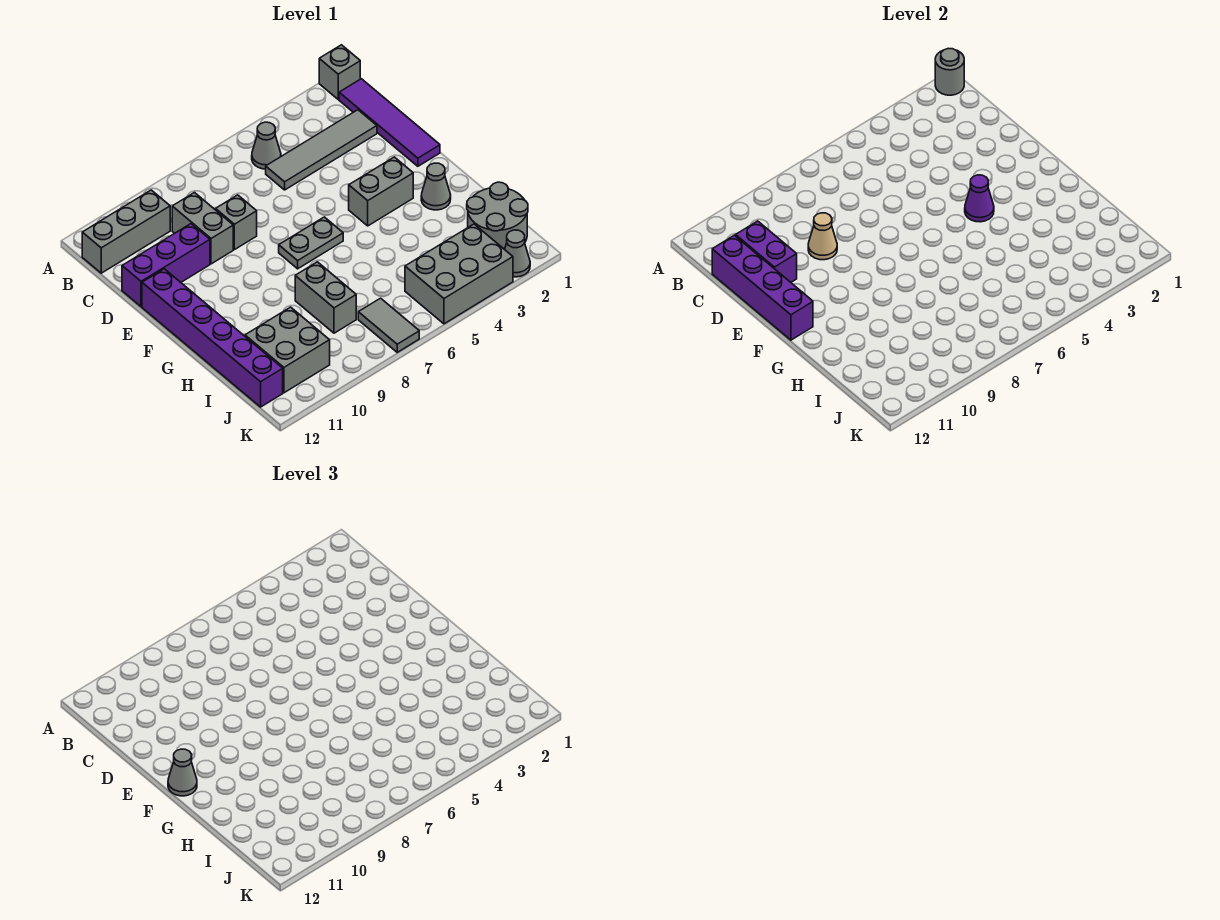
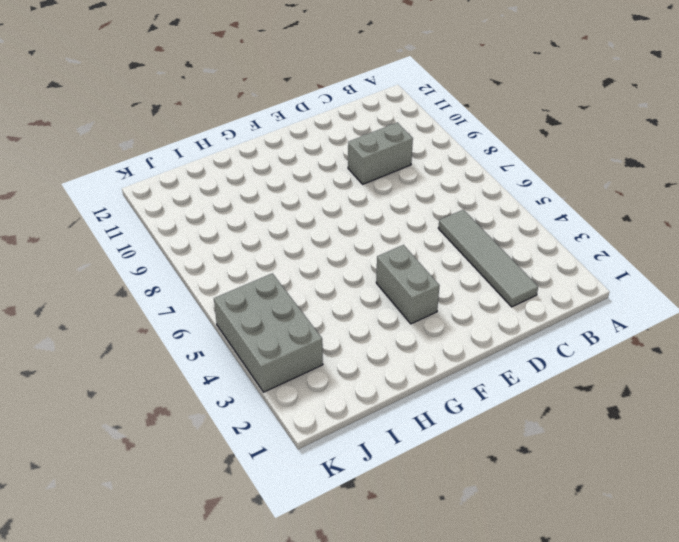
none -> grey 1x1 brick [319,45,360,99]
none -> purple 1x4 tile [339,79,440,166]
none -> grey 1x1 cone [252,122,281,169]

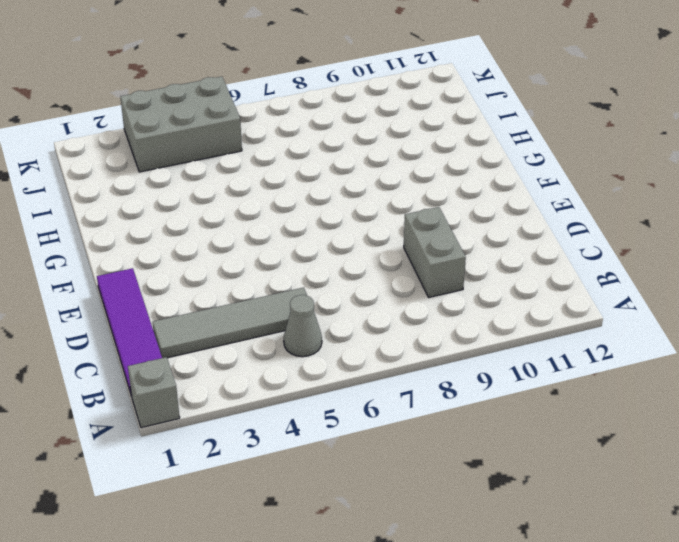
none -> grey 1x3 brick [82,190,170,273]
none -> grey 1x1 brick [216,195,257,250]
none -> purple 1x3 brick [122,224,210,307]

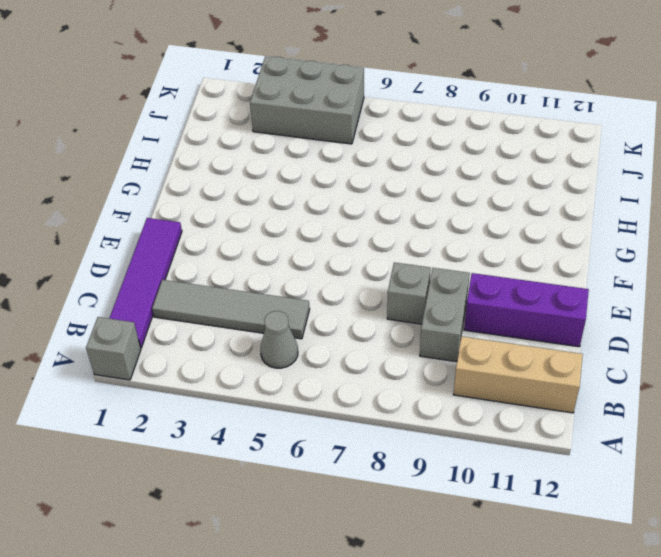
tan 1x3 brick [453,336,583,413] -> grey 1x3 brick [82,190,170,273]
none -> purple 1x6 brick [142,269,283,407]
none -> grey 1x2 brick [349,157,413,226]
none -> grey 1x2 plate [279,217,343,269]

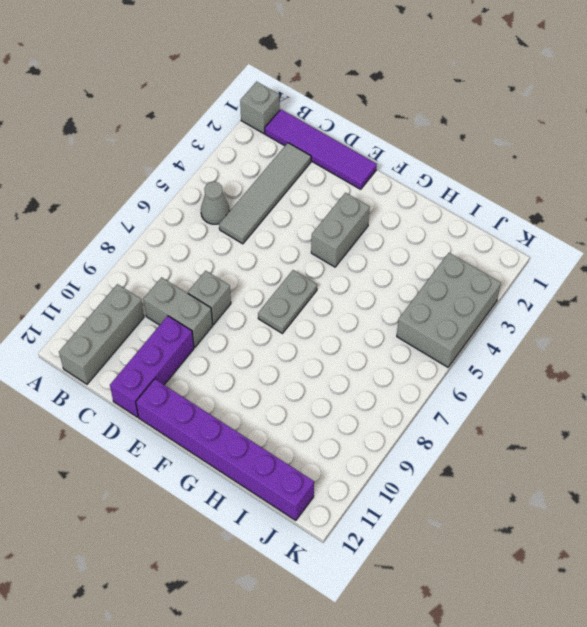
none -> grey 1x1 cone [421,163,451,210]
none -> grey 1x2 brick [295,262,356,333]
none -> grey 2x2 round brick [467,182,528,249]

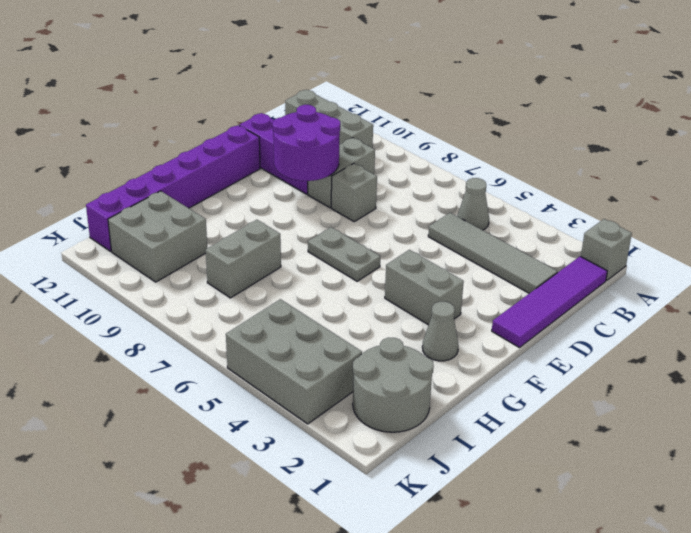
purple 2x2 round brick [272,105,340,181] -> tan 1x1 cone [808,213,837,260]
none -> grey 1x2 tile [358,298,419,352]
none -> grey 1x1 cone [505,230,530,277]
none -> grey 1x1 round brick [935,48,964,95]

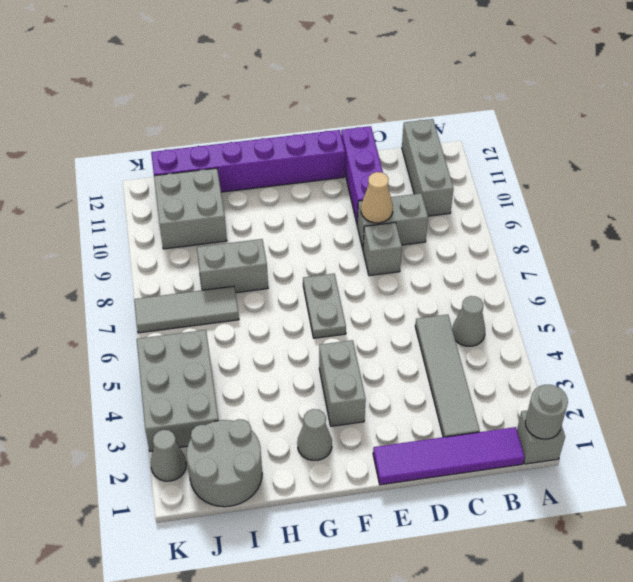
grey 1x3 tile [134,286,239,333] -> grey 1x2 tile [358,298,419,352]
none -> purple 1x2 brick [736,221,797,282]
none -> purple 1x4 brick [712,235,813,340]
none -> purple 1x1 cone [965,175,994,222]

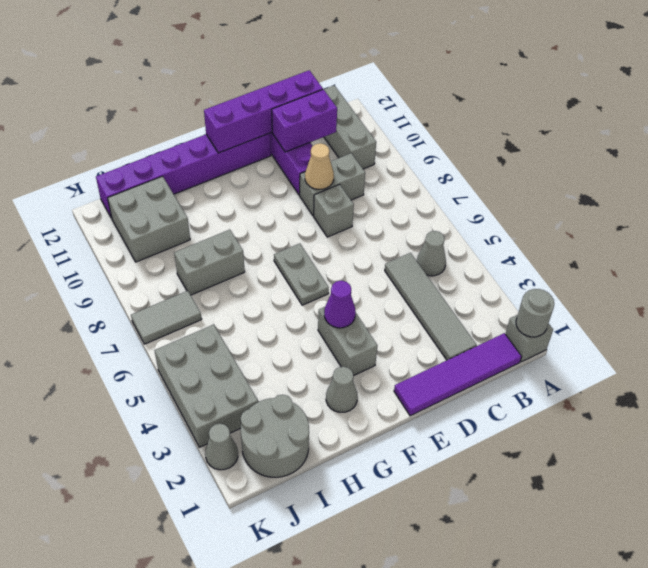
none -> grey 1x1 cone [168,749,197,796]

